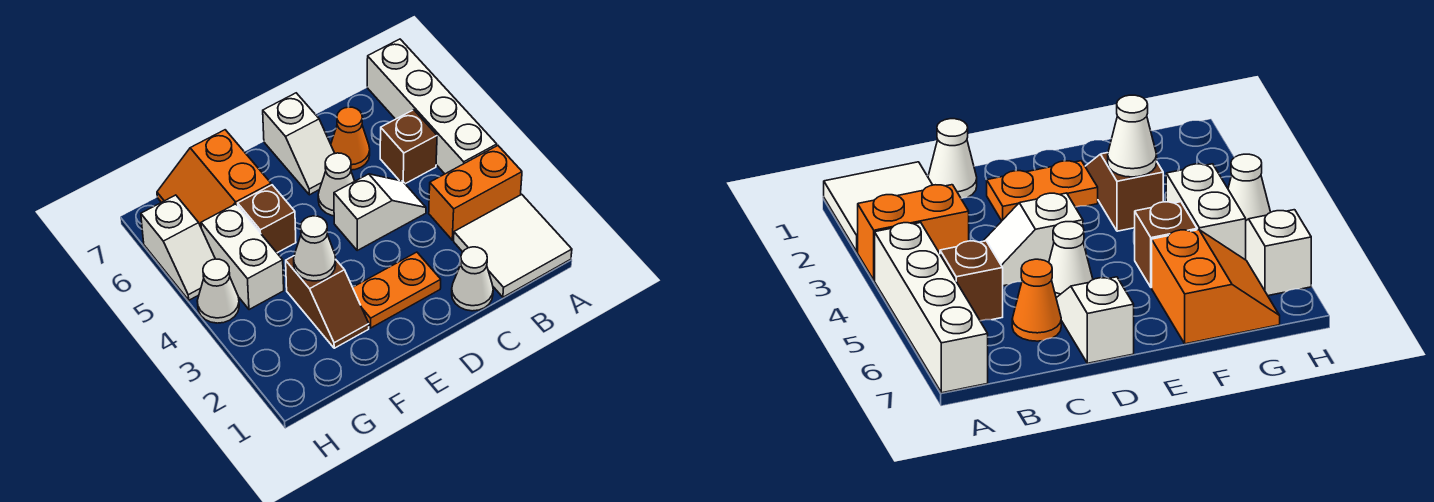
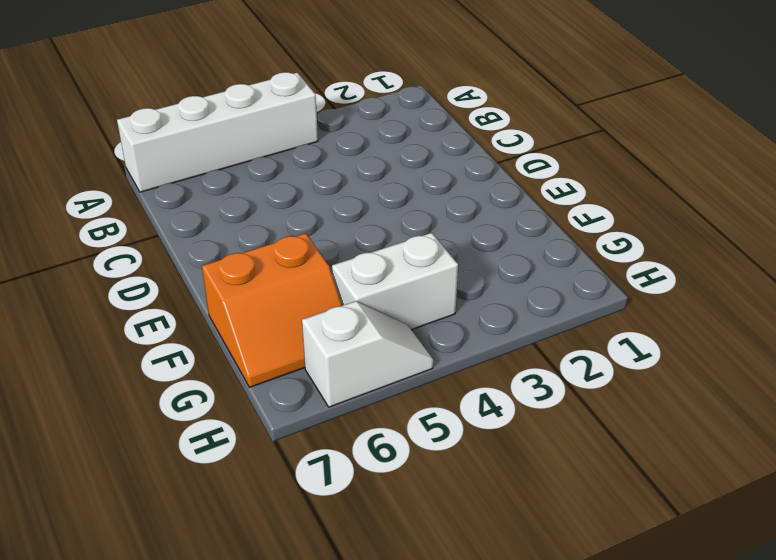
none -> white 2x2 tile [454,194,572,297]
none -> orange 1x2 brick [429,146,522,240]
none -> brown 1x1 brick [380,110,437,184]

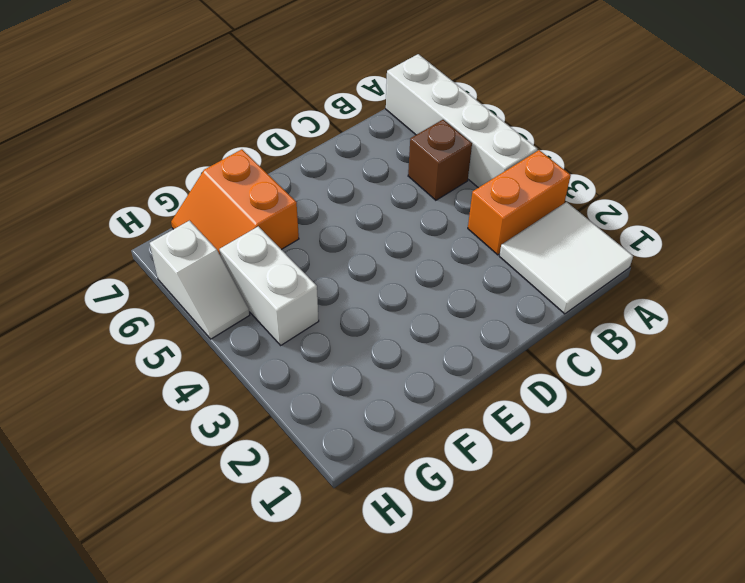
none -> white 1x1 cone [452,247,493,311]
none -> white 1x2 slope [334,174,426,250]
none -> orange 1x1 cone [331,107,370,170]

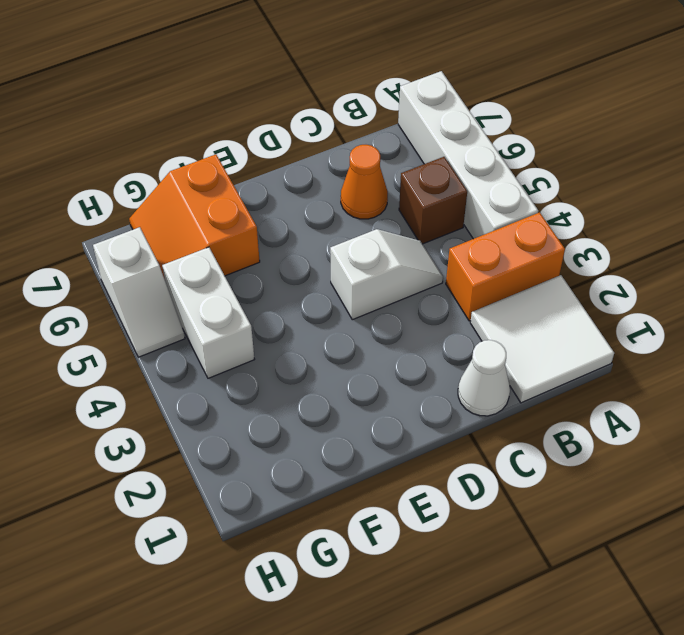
none -> orange 1x2 plate [353,252,441,328]
none -> white 1x1 cone [318,153,355,216]
none -> white 1x2 slope [263,93,335,195]

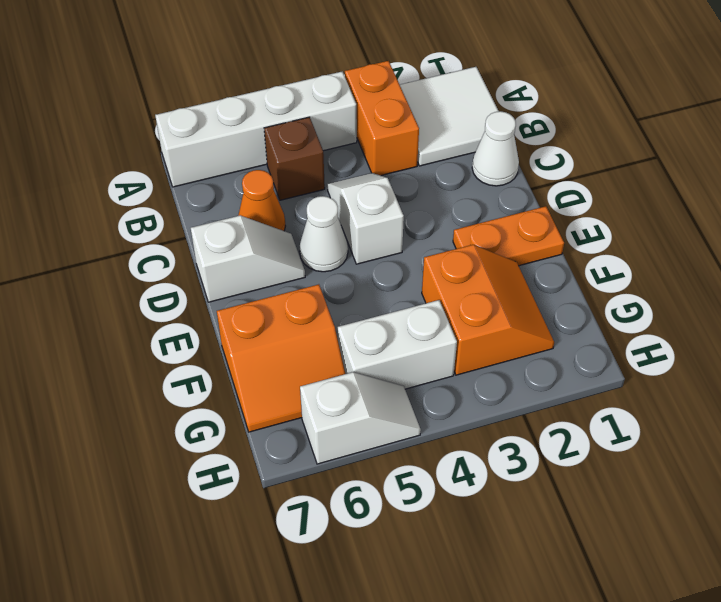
orange 1x2 plate [453,206,564,266] -> orange 1x2 plate turned to [353,252,441,328]
orange 2x2 slope [422,245,554,375] -> brown 1x2 slope [286,256,369,348]
none -> brown 1x1 brick [238,185,296,253]
none -> white 1x1 cone [197,259,239,323]
none -> white 1x1 cone [294,216,336,281]

